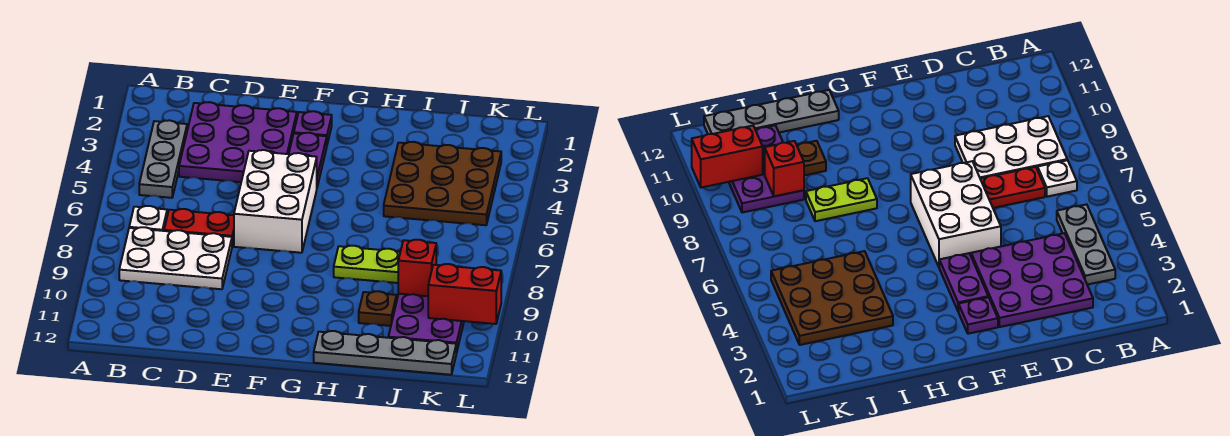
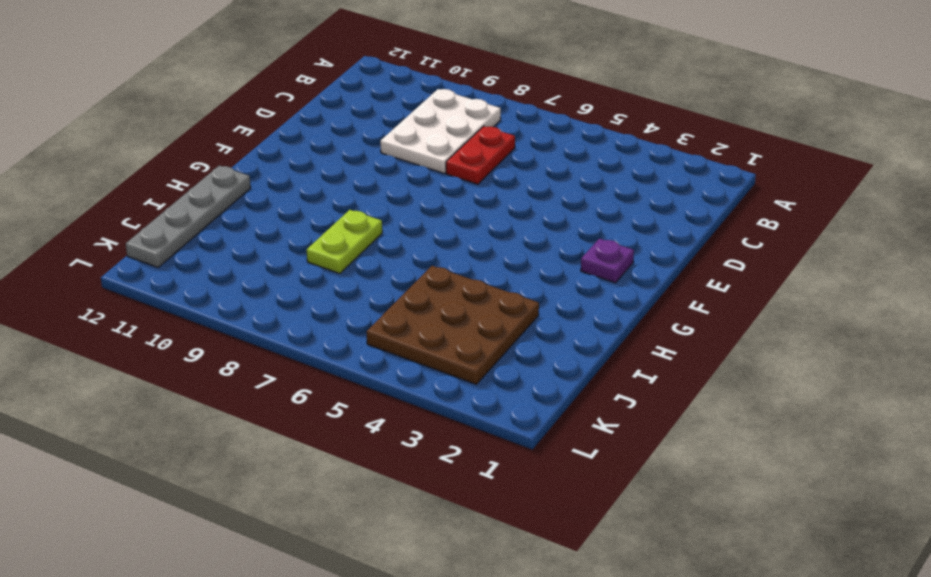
none -> grey 1x3 plate [139,120,187,198]
none -> white 1x1 plate [129,206,167,231]
none -> purple 3x3 plate [179,102,297,182]

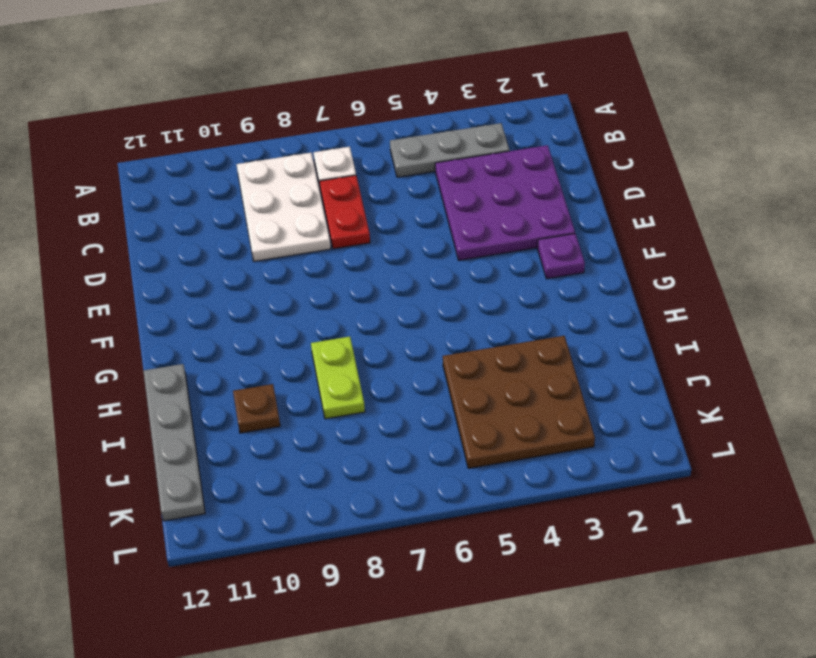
none -> white 2x3 brick [234,150,317,253]
none -> purple 1x2 plate [289,133,327,187]
none -> purple 2x3 plate [388,294,464,353]

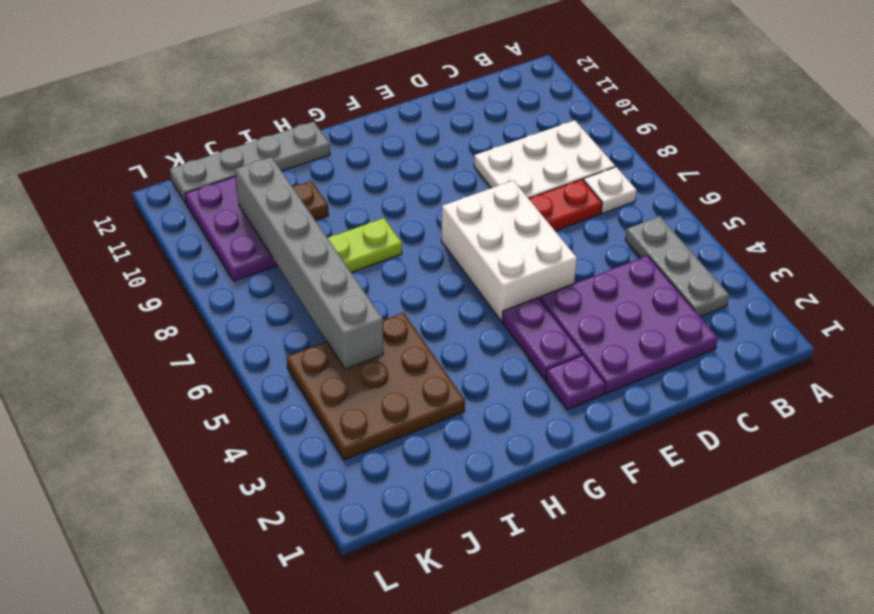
grey 1x6 brick [235,157,383,369] -> red 1x1 brick [398,240,436,296]
none -> red 1x2 brick [428,264,501,324]

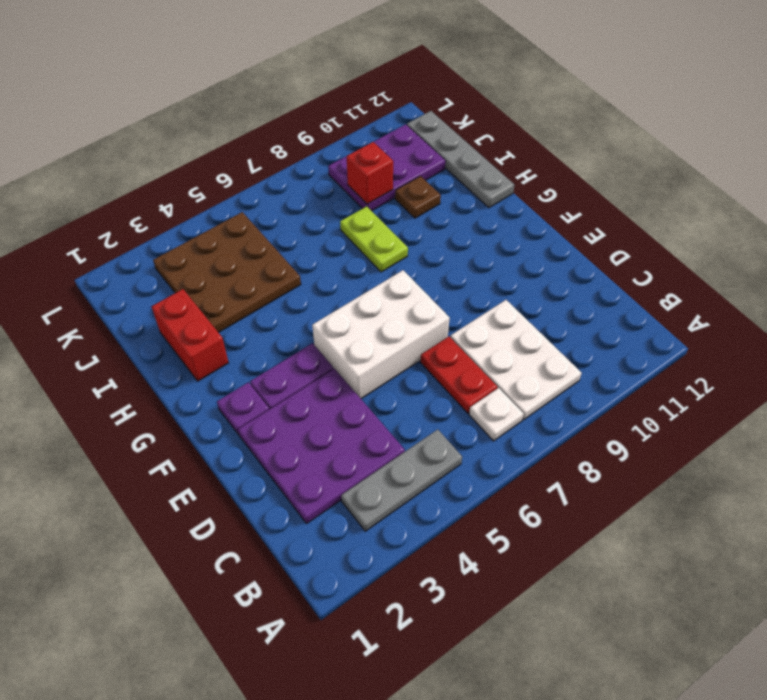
red 1x2 brick [151,289,229,381] -> red 1x2 brick moved to [428,264,501,324]

